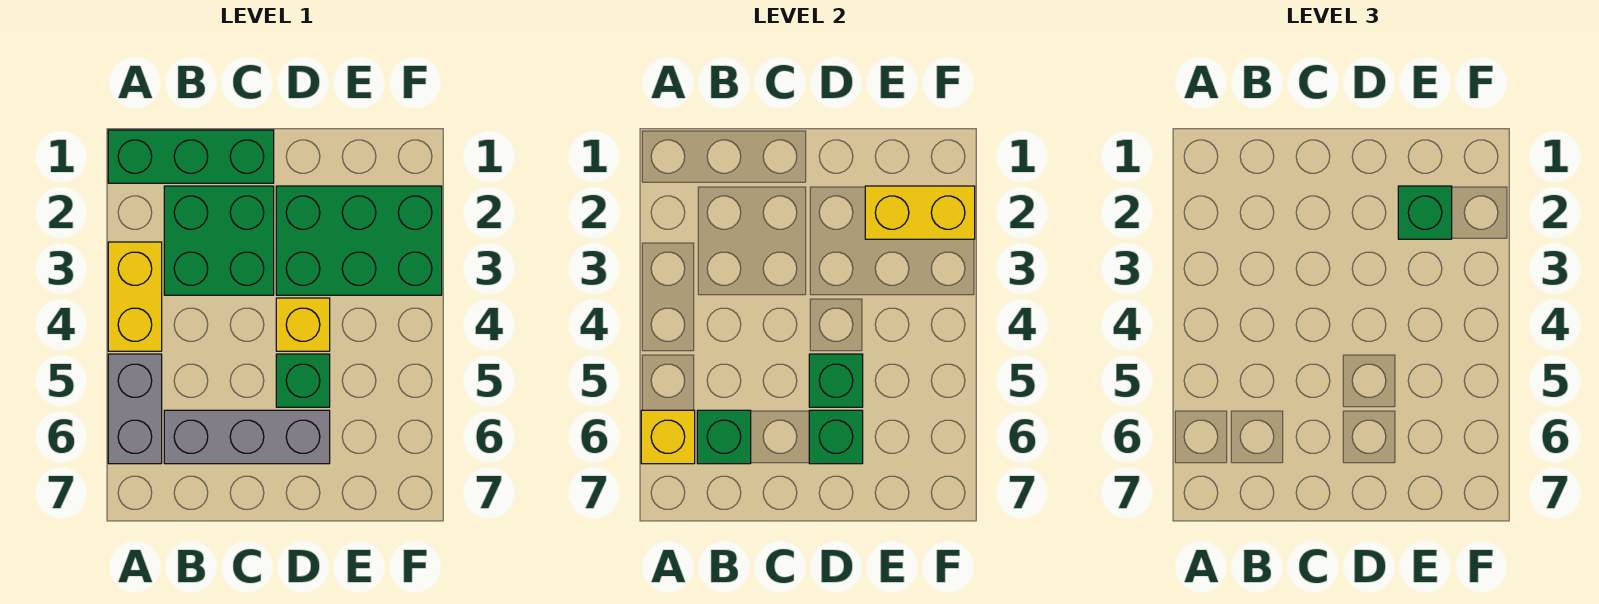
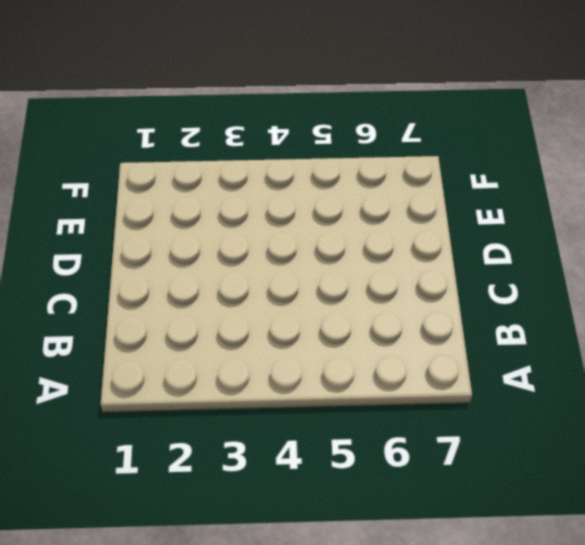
none -> green 1x3 brick [108,130,274,183]
none -> yellow 1x2 brick [108,242,162,351]
none -> grey 1x2 brick [108,354,162,464]

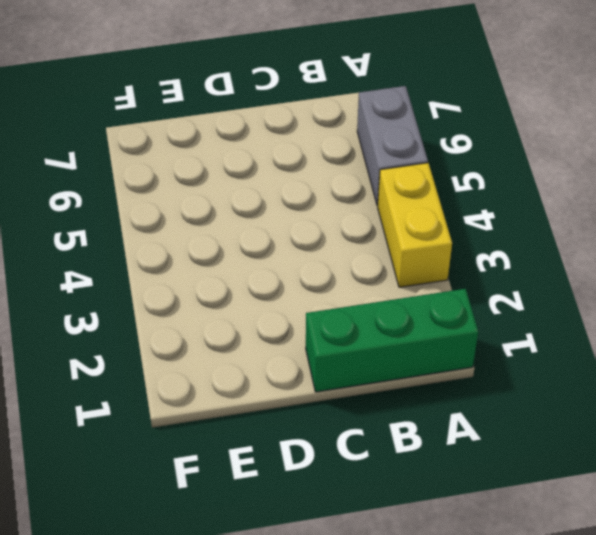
none -> green 2x2 brick [164,186,274,295]
none -> grey 1x3 brick [164,410,330,464]
none -> green 2x3 brick [276,186,442,295]

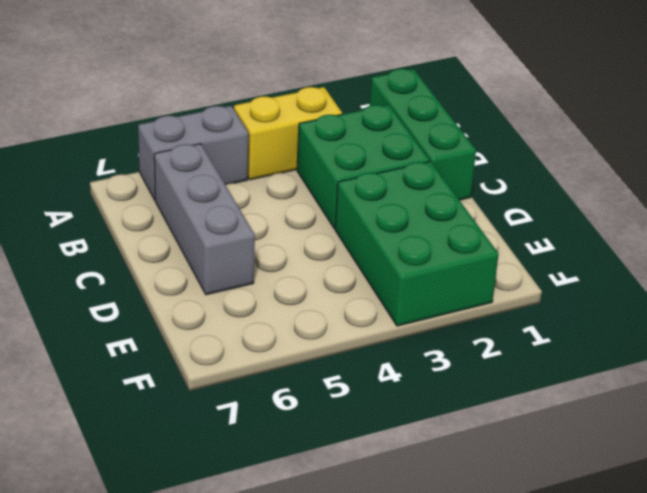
none -> yellow 1x1 brick [276,298,330,351]
none -> green 1x1 brick [276,354,330,407]
none -> yellow 1x1 brick [641,410,695,464]

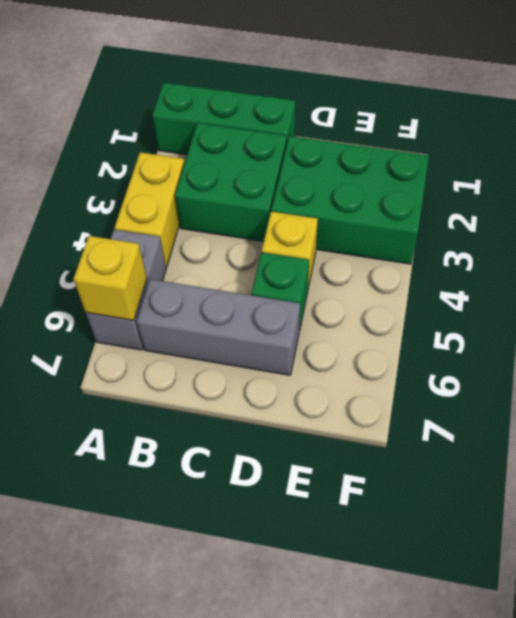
none -> green 1x1 brick [697,410,751,464]
none -> green 1x1 brick [809,354,863,407]
none -> green 1x1 brick [809,410,863,464]

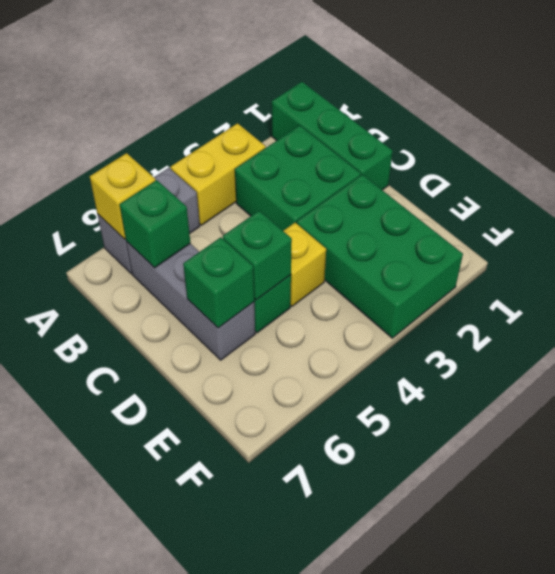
none -> yellow 1x2 brick [865,186,975,239]
none -> green 1x1 brick [1398,186,1452,239]

